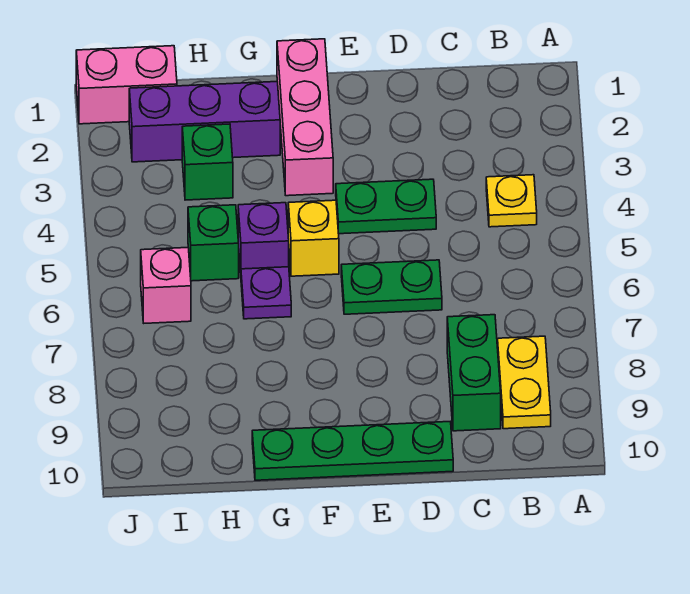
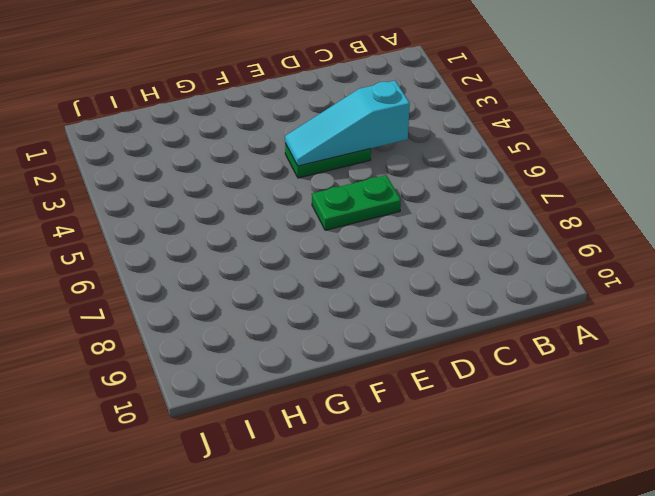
cyan 1x3 slope [285,81,410,166] -> none
none -> yellow 1x1 plate [486,175,537,227]
none -> yellow 1x2 plate [498,336,551,429]
none -> green 1x2 brick [447,315,501,431]

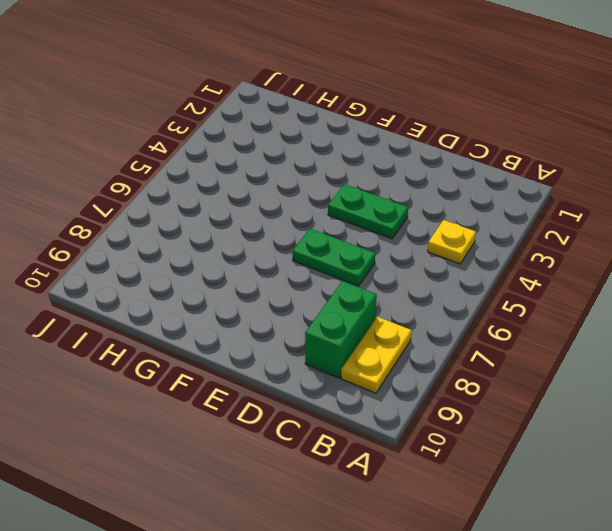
none -> green 1x4 plate [252,422,453,480]
none -> pink 1x3 brick [277,39,333,196]
none -> yellow 1x1 brick [288,200,339,276]

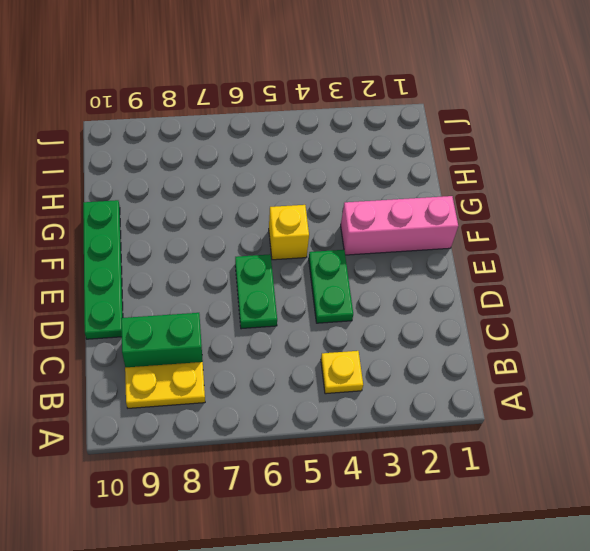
none -> purple 1x3 brick [129,82,280,162]
none -> purple 1x1 brick [238,203,289,273]
none -> purple 1x1 plate [241,267,291,319]

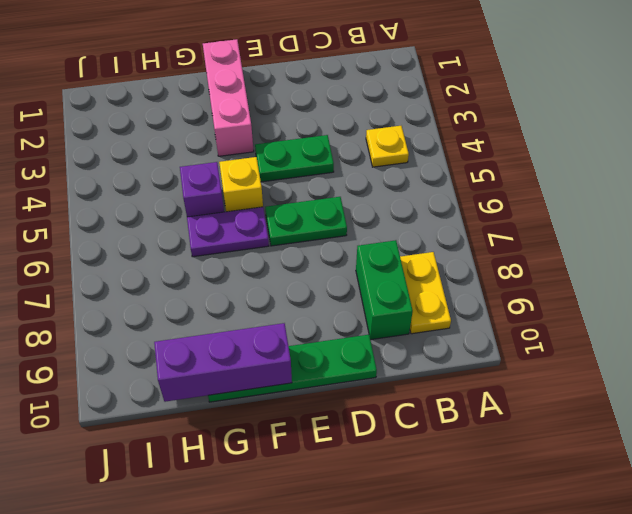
purple 1x2 plate [187,207,269,257] -> purple 1x1 plate [241,267,291,319]
purple 1x3 brick [154,323,292,402] -> purple 1x3 brick moved to [129,82,280,162]
none -> green 1x1 brick [182,124,233,200]
none -> green 1x1 brick [188,205,239,281]
none -> pink 1x2 brick [76,46,177,124]

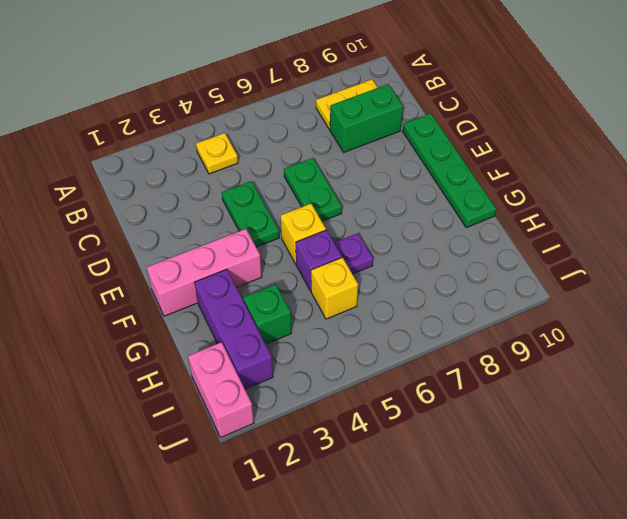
yellow 1x1 brick [311,257,358,319] -> green 1x1 brick [188,205,239,281]
none -> pink 1x1 brick [141,248,191,323]

